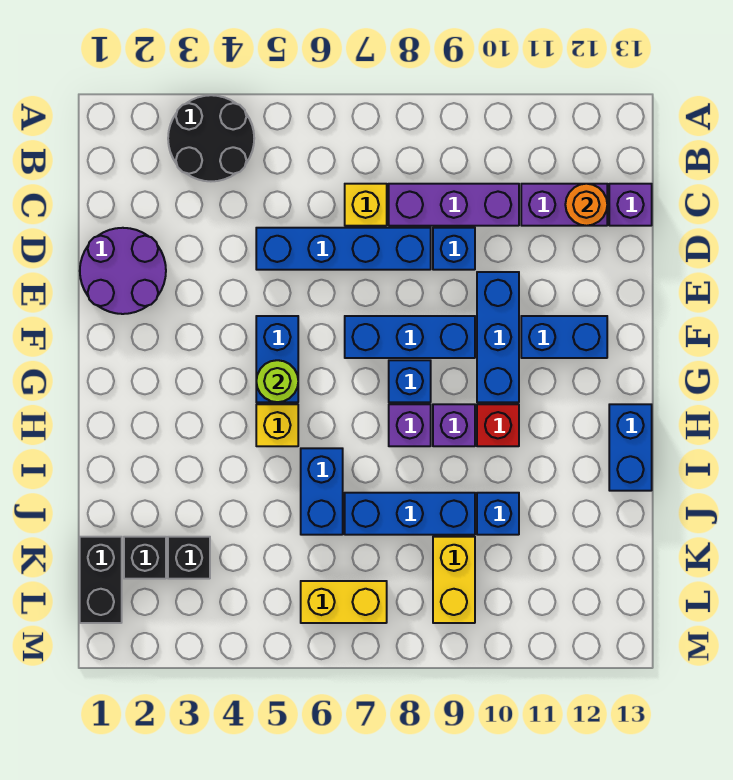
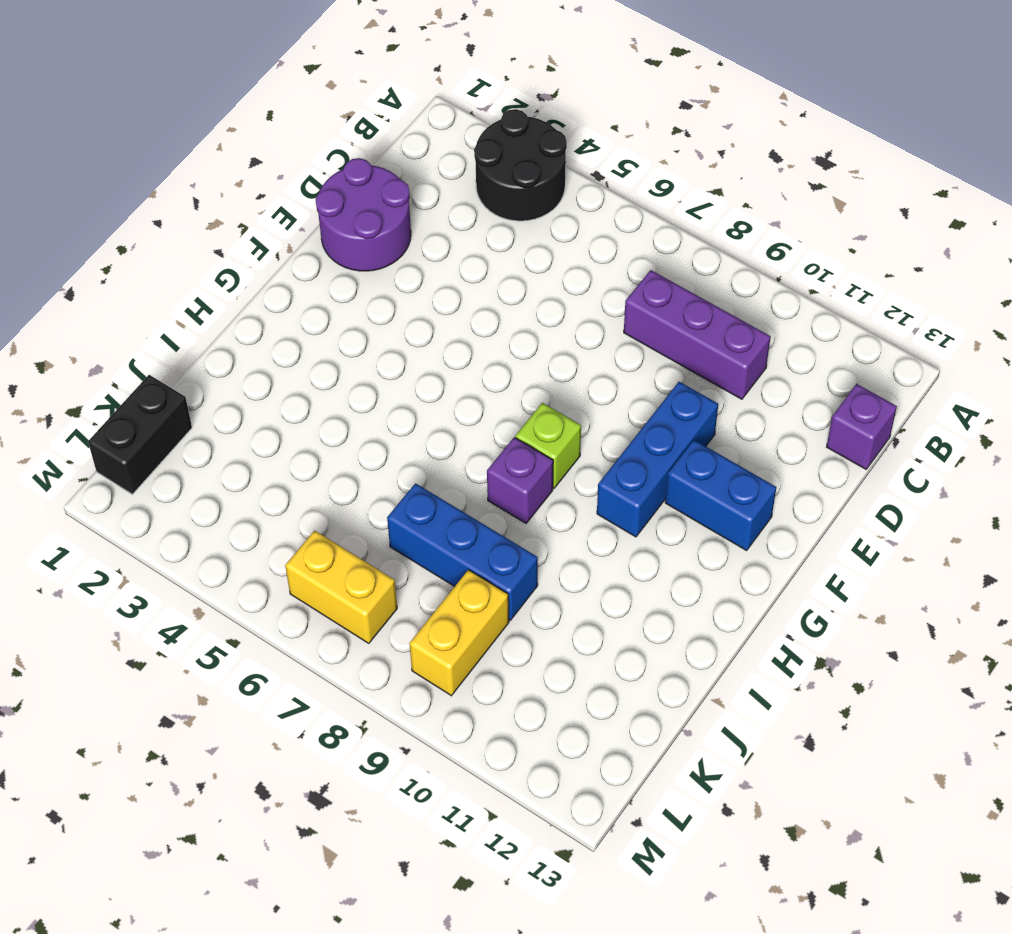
lime 1x1 brick [515,403,581,488] -> blue 1x1 brick [389,360,431,402]
none -> yellow 1x1 brick [345,184,387,226]
none -> purple 1x2 brick [521,184,607,226]
none -> blue 1x4 brick [256,228,431,270]

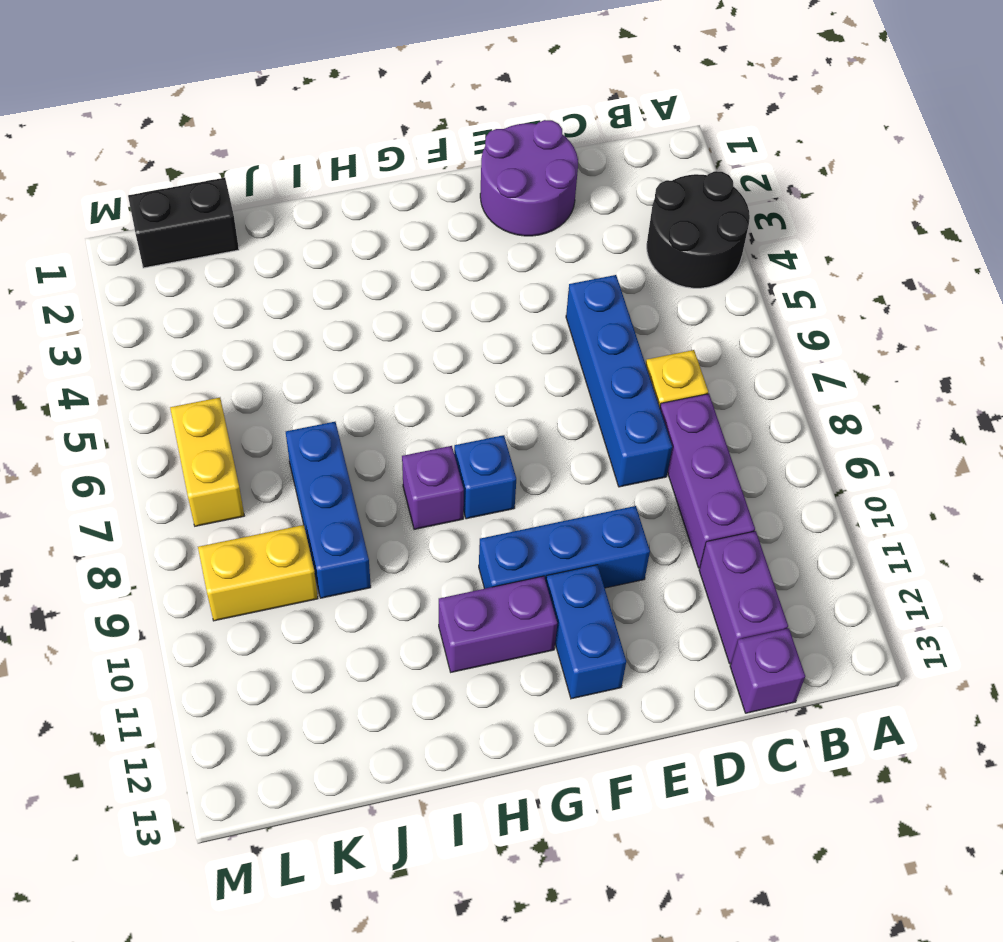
purple 1x2 brick [439,576,557,672] -> none
none -> blue 1x1 brick [433,228,475,270]
none -> blue 1x2 brick [256,316,298,402]
none -> blue 1x3 brick [345,316,475,358]

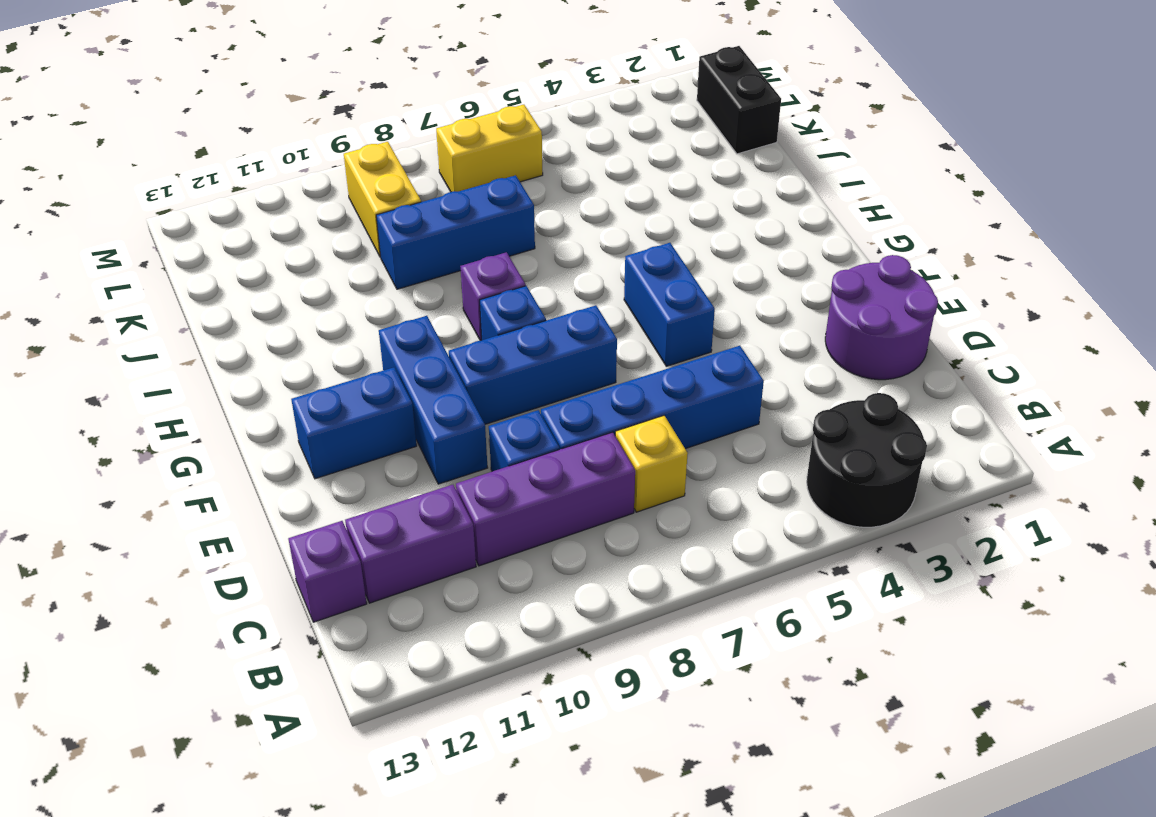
none -> yellow 1x1 brick [256,404,298,446]
none -> purple 1x1 brick [433,404,475,446]
none -> red 1x1 brick [477,404,519,446]

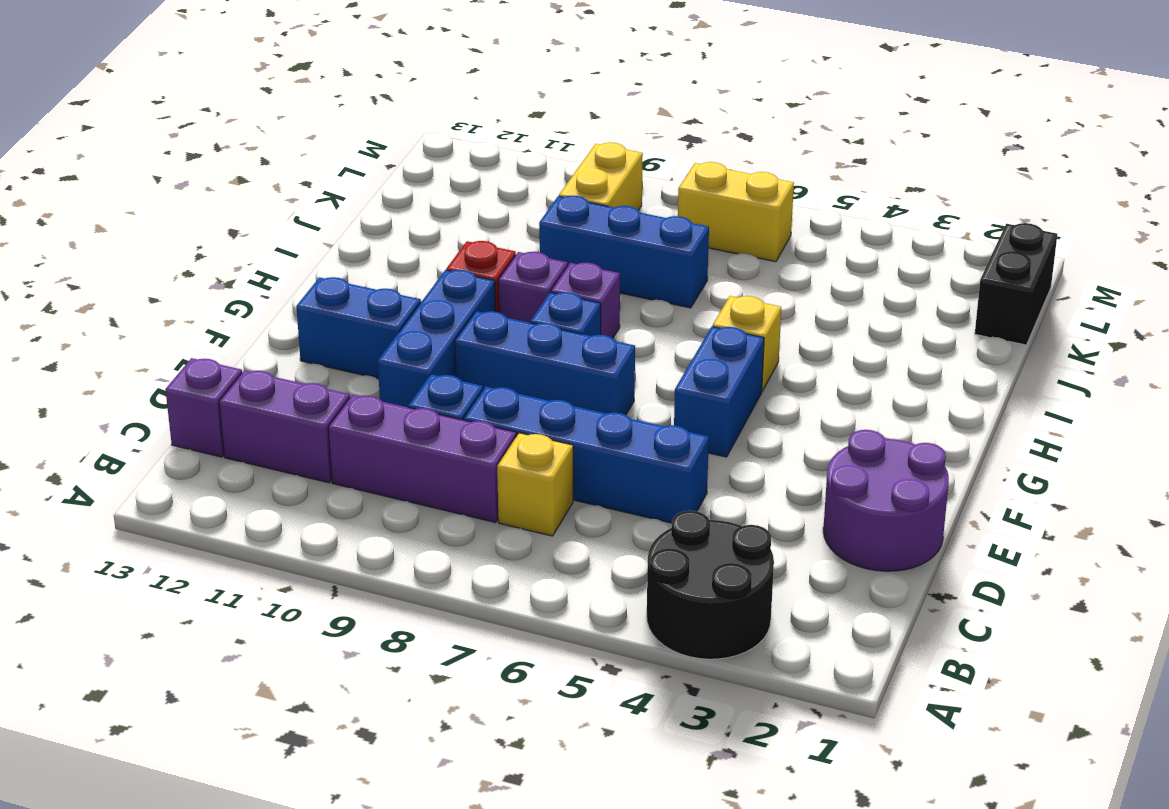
none -> blue 1x2 brick [609,404,652,491]
none -> blue 1x2 brick [301,448,343,535]
none -> blue 1x1 brick [477,493,519,535]

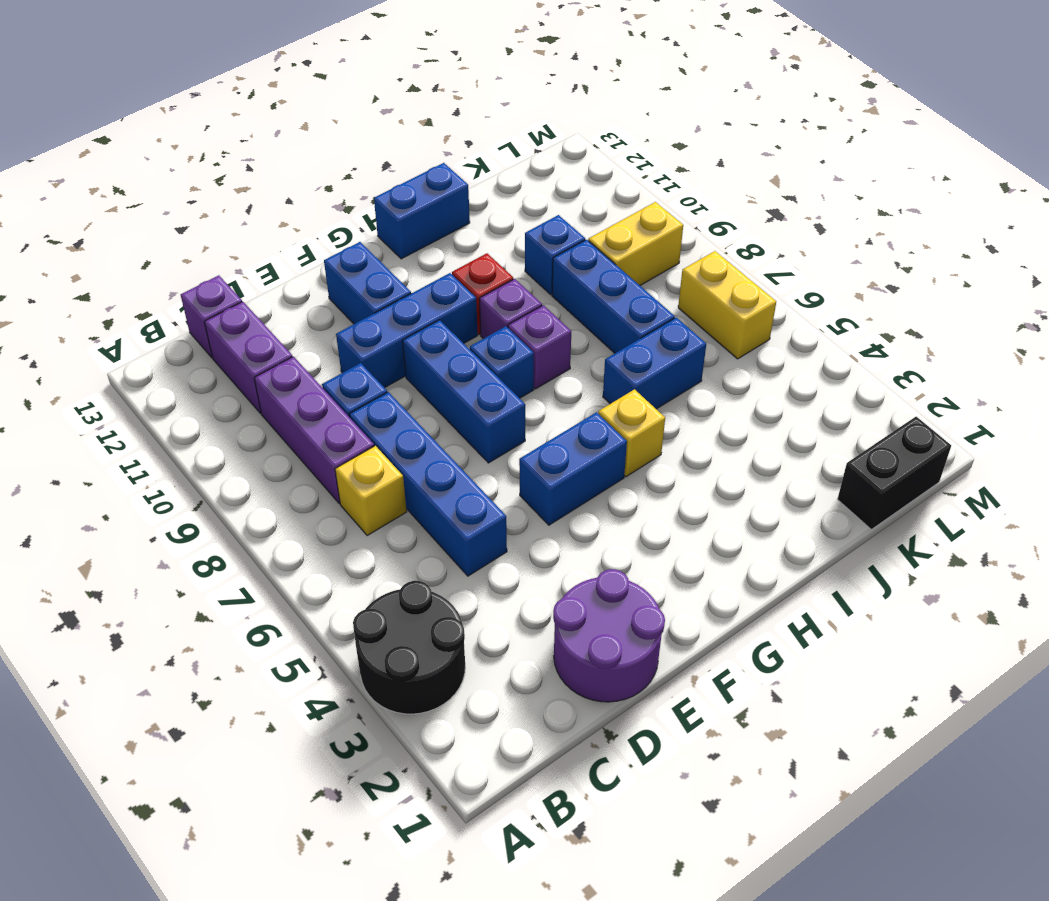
none -> black 1x1 brick [124,537,166,579]
none -> black 1x1 brick [168,537,210,579]
none -> orange 1x1 round brick [565,184,607,226]

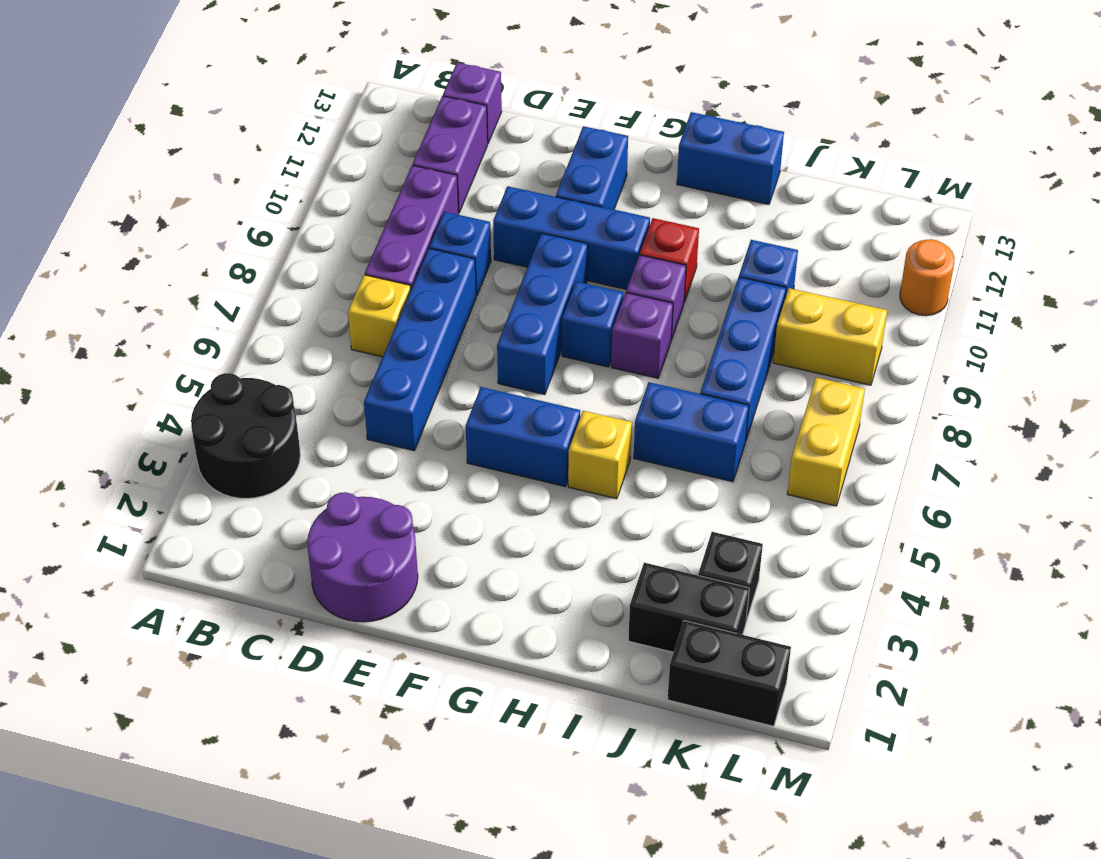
black 1x2 brick [628,563,749,652] -> black 1x1 brick [124,537,166,579]
orange 1x1 round brick [900,239,955,316] -> orange 1x1 round brick moved to [565,184,607,226]
none -> lime 1x1 round brick [256,360,298,402]

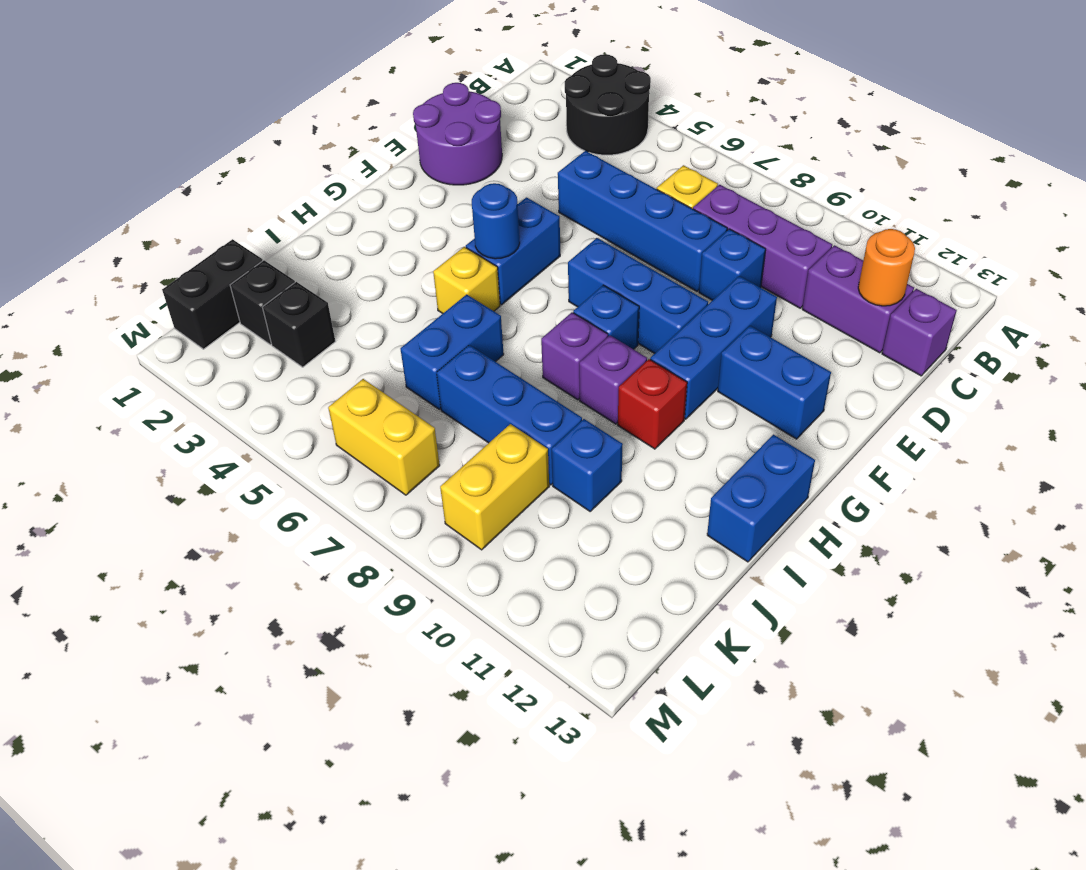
blue 1x1 round brick [472,183,520,259] -> lime 1x1 round brick [256,360,298,402]

